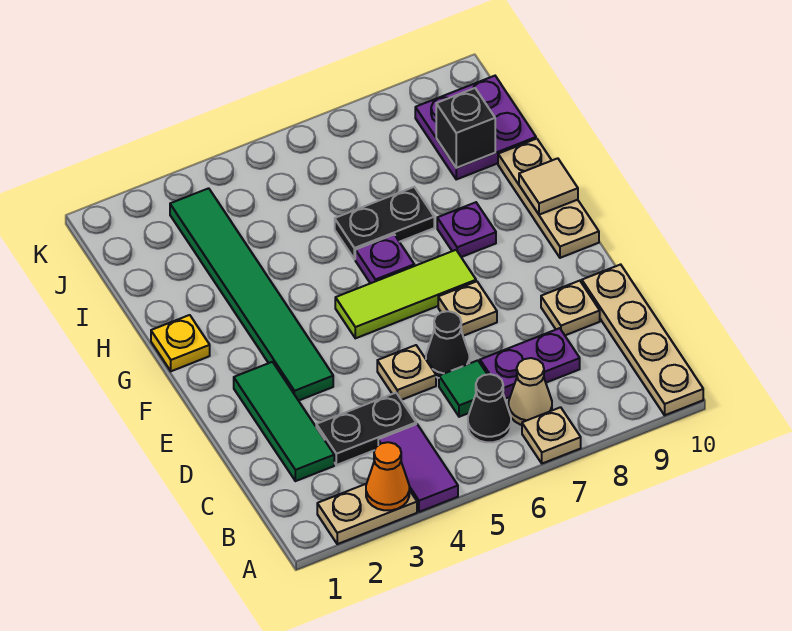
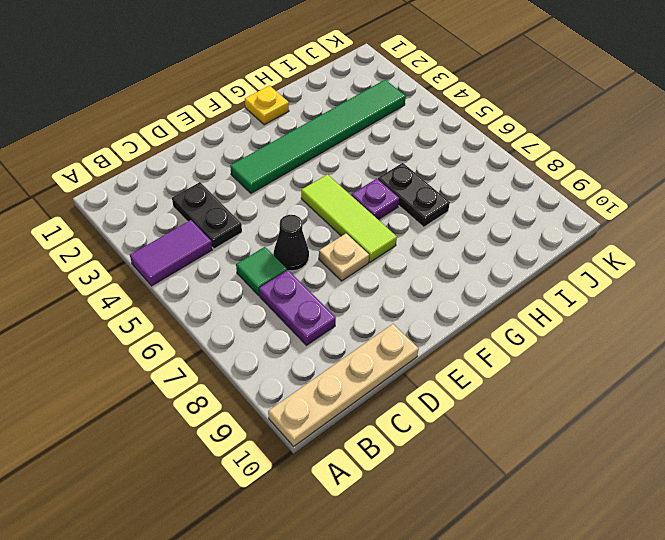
none -> tan 1x2 plate [317,484,417,544]
none -> tan 1x1 plate [522,407,581,464]
none -> black 1x1 cone [468,374,511,442]

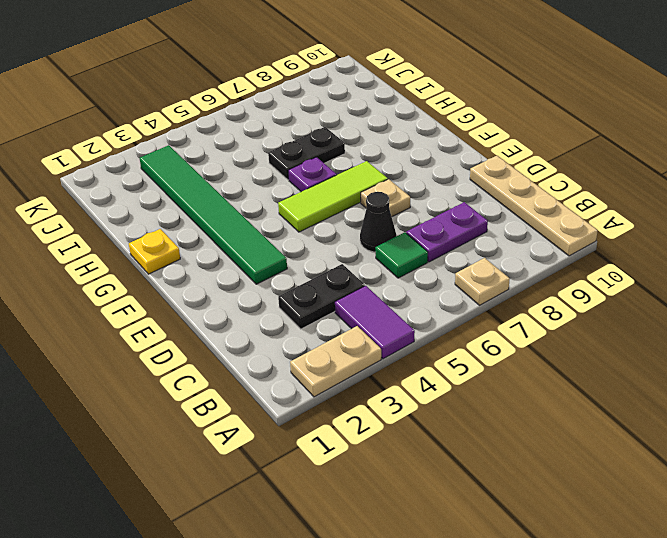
none -> black 1x1 cone [468,374,511,442]
none -> tan 1x1 cone [509,358,552,425]
none -> green 1x3 tile [234,362,334,481]

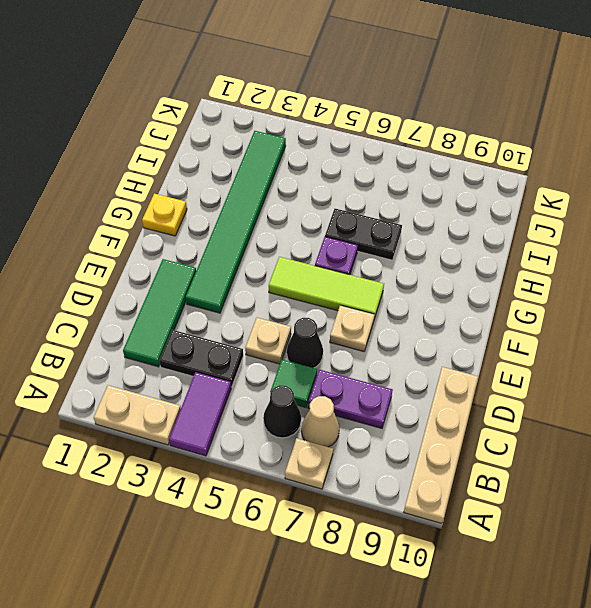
none -> tan 1x1 plate [541,281,600,335]
none -> tan 1x3 plate [498,139,599,258]
none -> purple 1x1 plate [437,202,496,257]

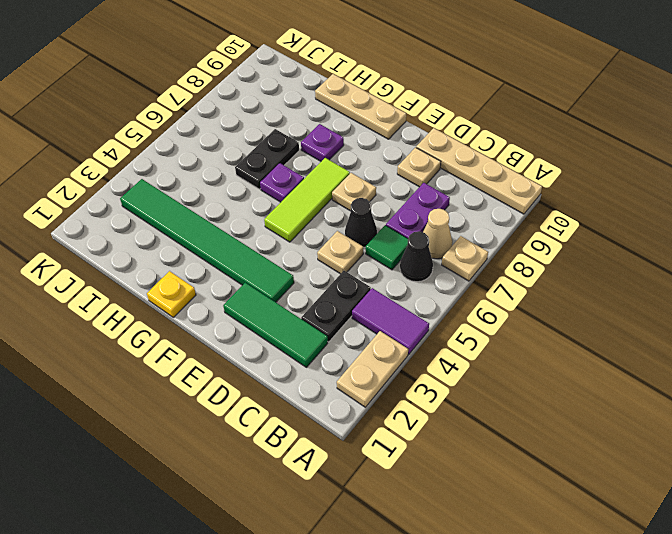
none -> purple 2x2 plate [415,76,536,179]
none -> orange 1x1 cone [366,442,409,510]
none -> tan 1x1 tile [519,158,578,215]

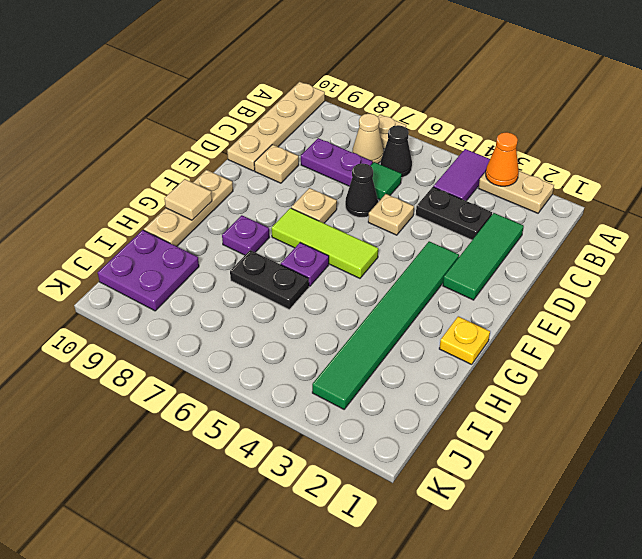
none -> black 1x1 brick [436,88,495,168]

